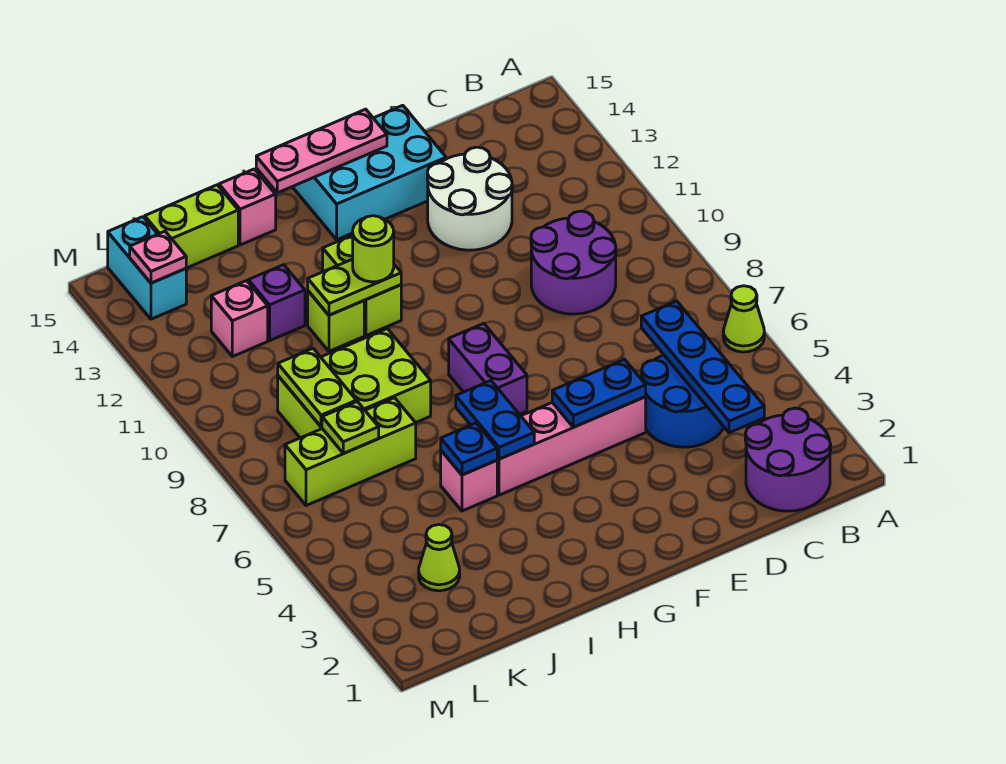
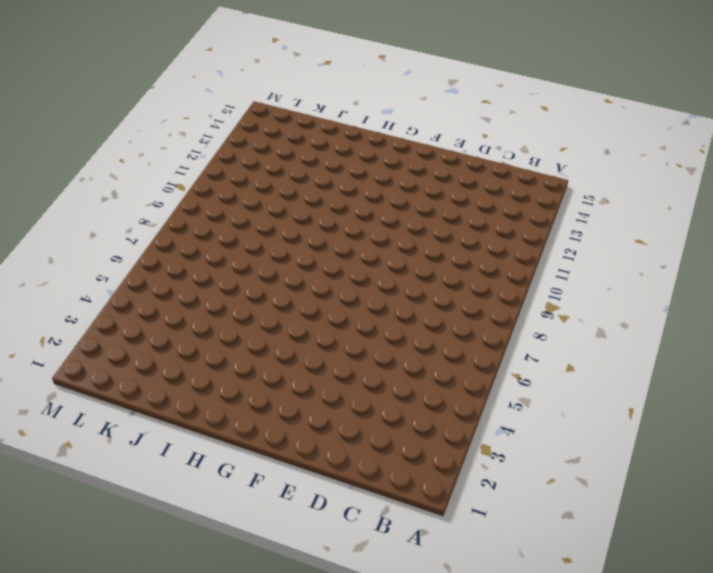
none -> lime 1x1 cone [723,286,764,352]
none -> purple 2x2 round brick [745,408,831,511]
none -> blue 2x2 round brick [642,355,724,447]

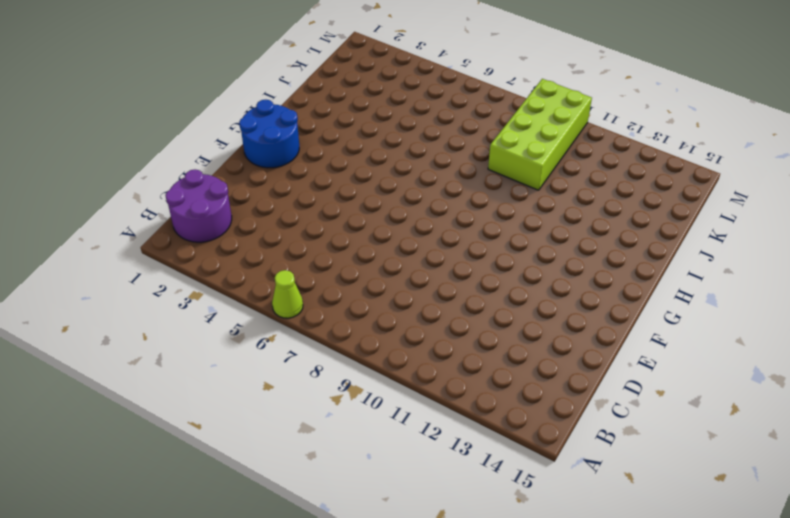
blue 2x2 round brick [239,100,299,168] -> blue 2x2 round brick moved to [642,355,724,447]
lime 2x4 brick [488,79,592,190] -> lime 2x3 brick [278,329,431,438]
none -> purple 2x2 round brick [531,211,616,314]
none -> white 2x2 round brick [427,147,512,250]
none -> pink 1x4 brick [497,396,646,495]

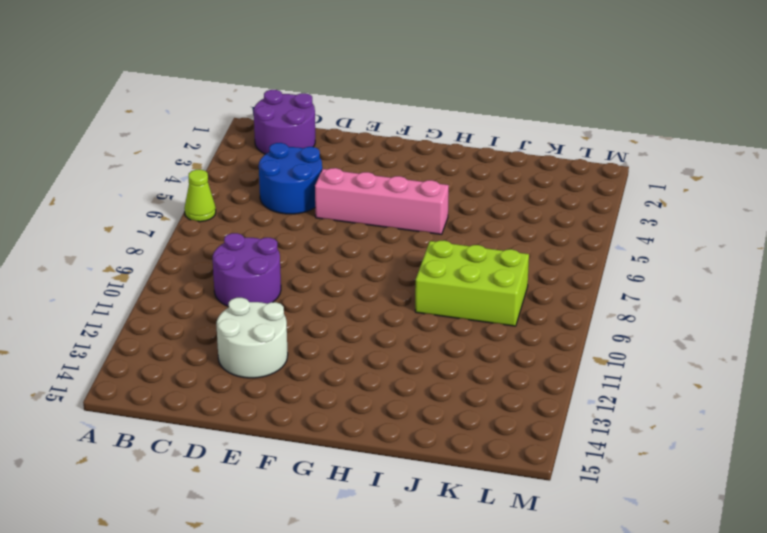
none -> cyan 2x3 brick [293,105,446,240]
none -> purple 1x2 brick [449,324,527,414]
none -> lime 1x2 brick [323,235,401,335]

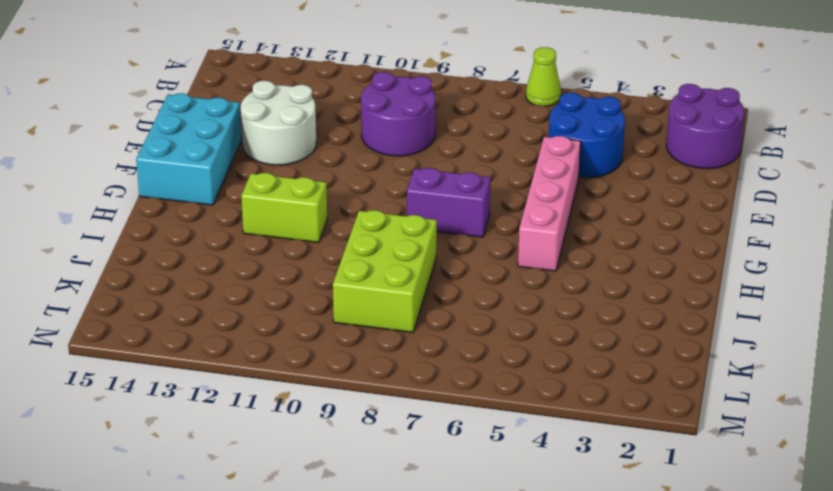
none -> pink 1x1 brick [441,451,497,511]
none -> lime 1x1 brick [308,291,364,351]
none -> pink 1x1 brick [219,169,276,245]

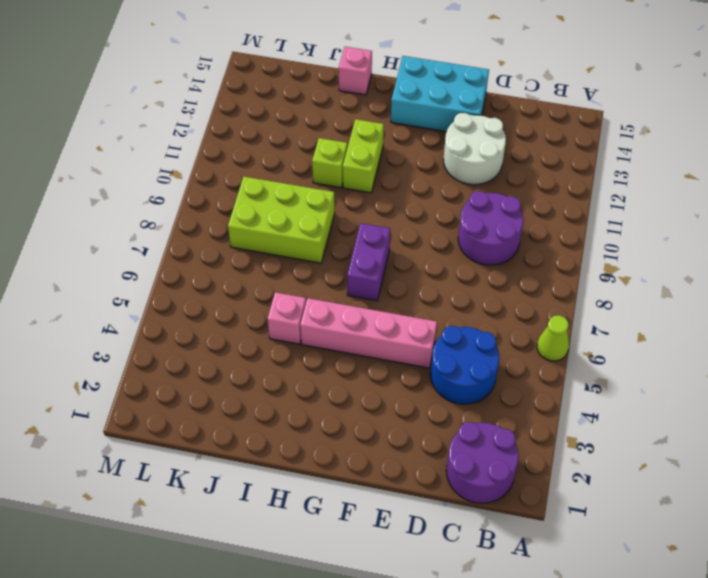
none -> lime 1x3 brick [285,398,416,506]
none -> purple 1x1 brick [248,265,305,341]
none -> lime 1x2 brick [145,185,238,268]

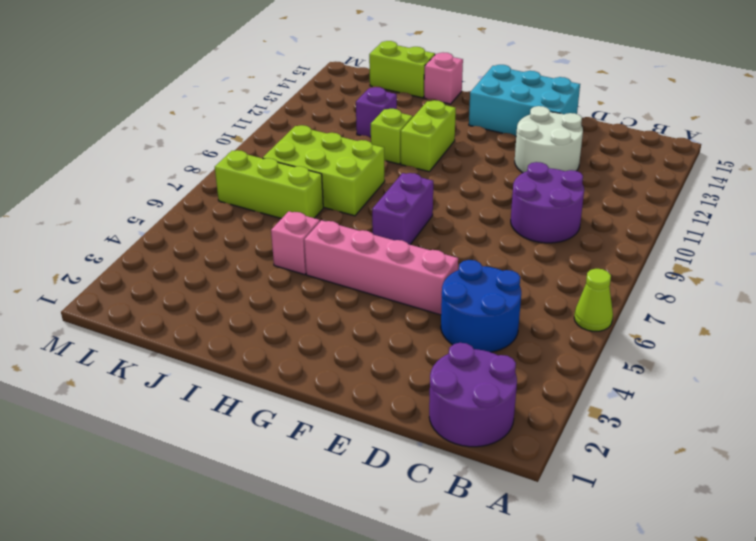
none -> lime 1x1 cone [419,525,460,591]
none -> pink 1x1 brick [211,281,268,357]
none -> cyan 1x2 brick [108,217,186,319]

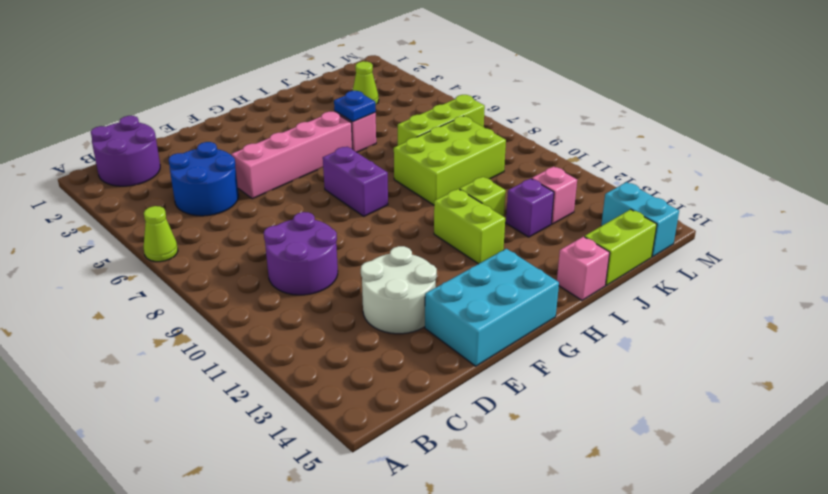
none -> blue 1x4 plate [641,301,764,433]
none -> blue 1x2 plate [552,360,646,427]
none -> pink 1x3 plate [256,109,387,193]

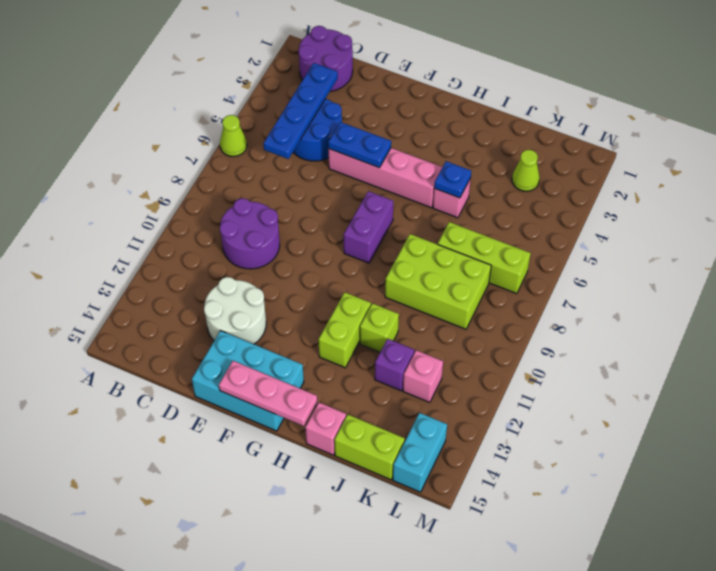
none -> blue 1x2 plate [456,381,534,459]
none -> lime 1x2 plate [308,259,401,315]
none -> lime 1x1 plate [322,402,379,453]

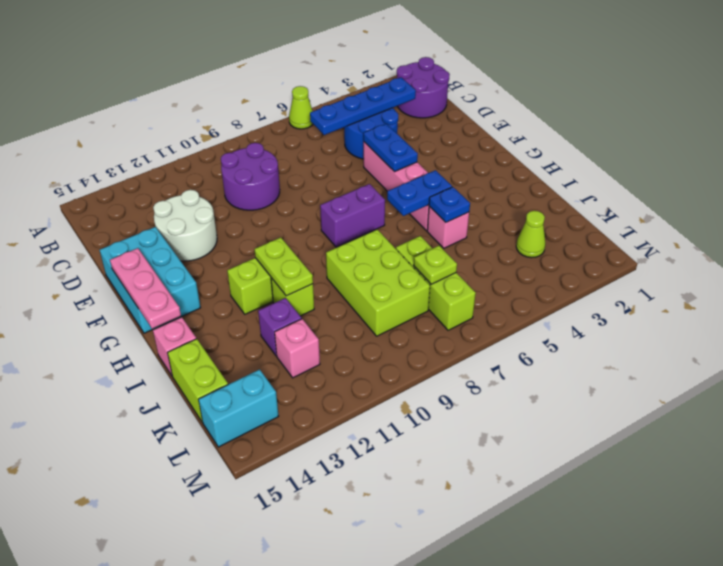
none -> lime 1x2 plate [278,349,356,427]
none -> pink 1x1 plate [130,231,186,283]
none -> lime 1x1 round brick [353,216,394,282]

